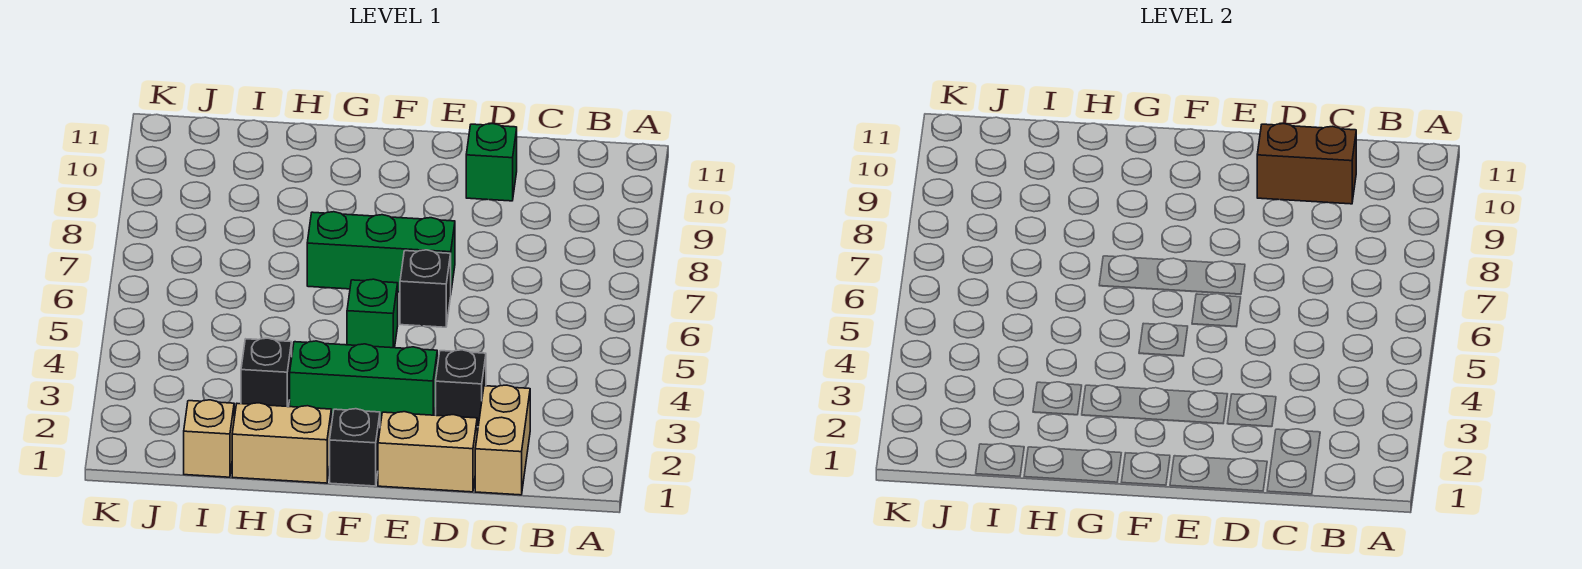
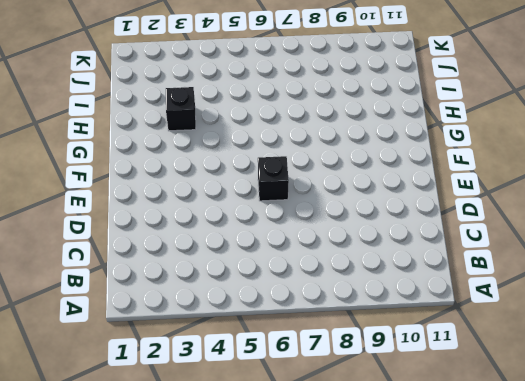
none -> tan 1x2 brick [475,385,530,495]
none -> tan 1x2 brick [378,412,477,492]
none -> black 1x1 brick [436,350,486,427]

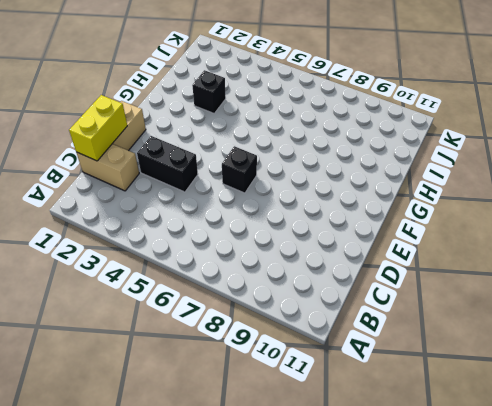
yellow 1x2 brick [69,95,127,161] -> none
black 1x2 brick [137,136,198,192] -> black 1x1 brick [436,350,486,427]
none -> green 1x1 brick [466,124,517,201]
none -> green 1x3 brick [290,341,437,421]
none -> green 1x3 brick [307,212,455,292]

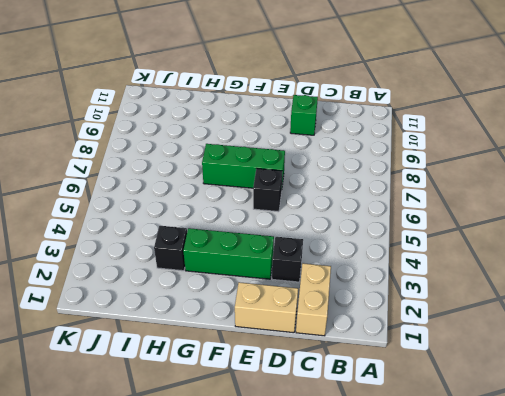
none -> black 1x1 brick [330,409,380,486]
none -> green 1x1 brick [347,279,398,348]
none -> tan 1x2 brick [232,403,331,483]

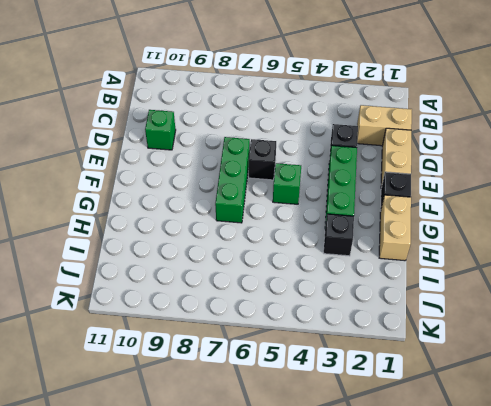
none -> tan 1x1 brick [184,400,234,477]
none -> brown 1x2 brick [1257,124,1356,204]

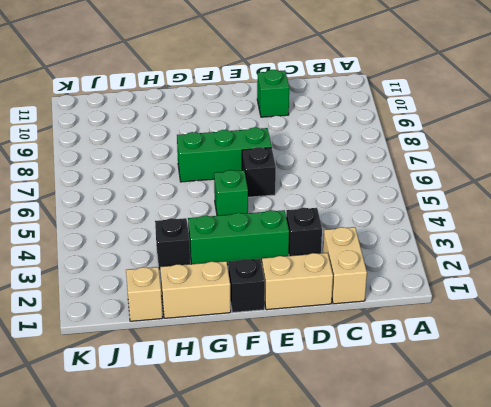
none -> brown 1x2 brick [1257,124,1356,204]

